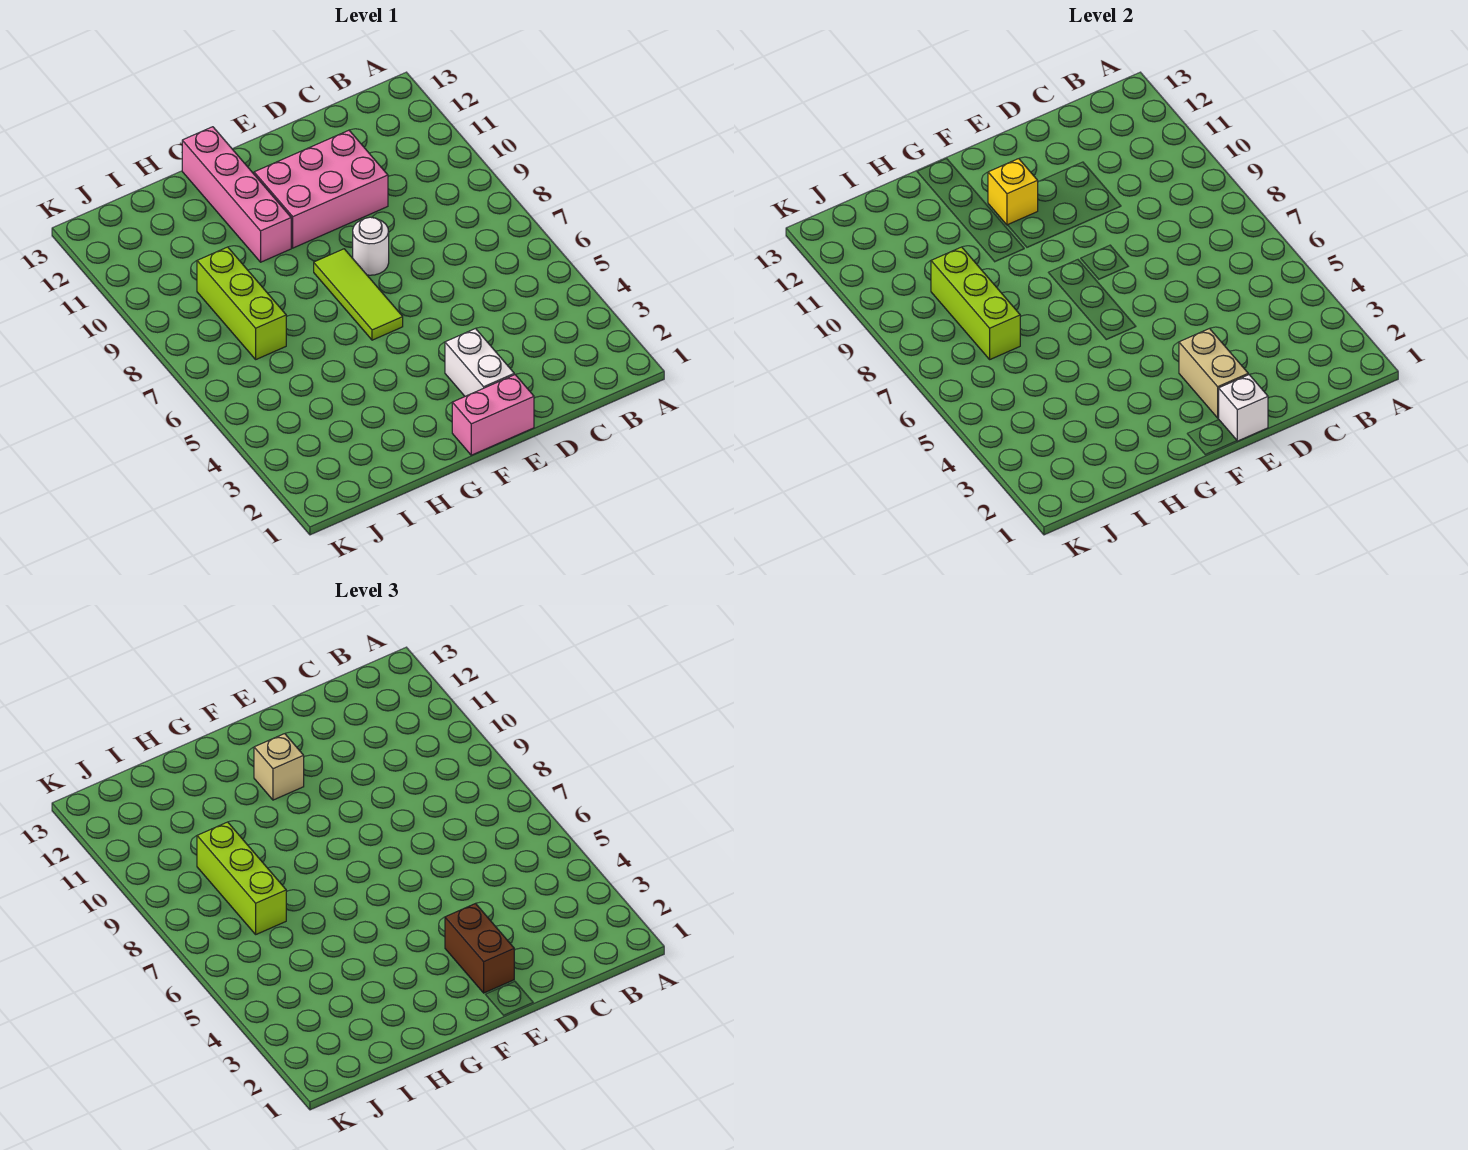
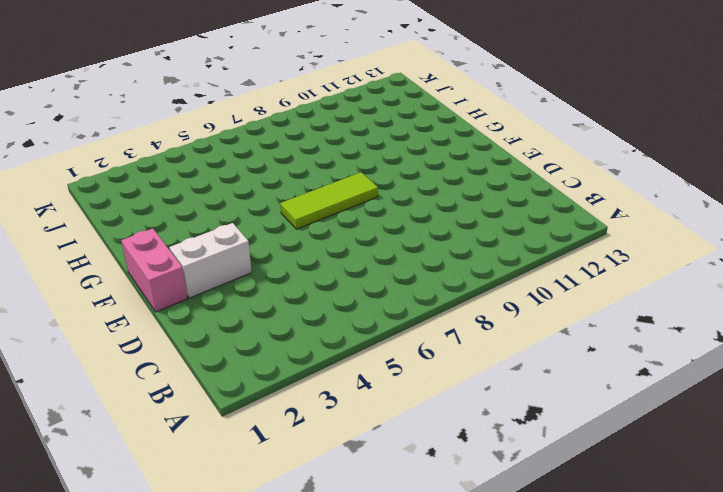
none -> pink 2x3 brick [254,130,388,248]
none -> white 1x1 round brick [353,217,389,275]
none -> pink 1x4 brick [182,127,291,262]

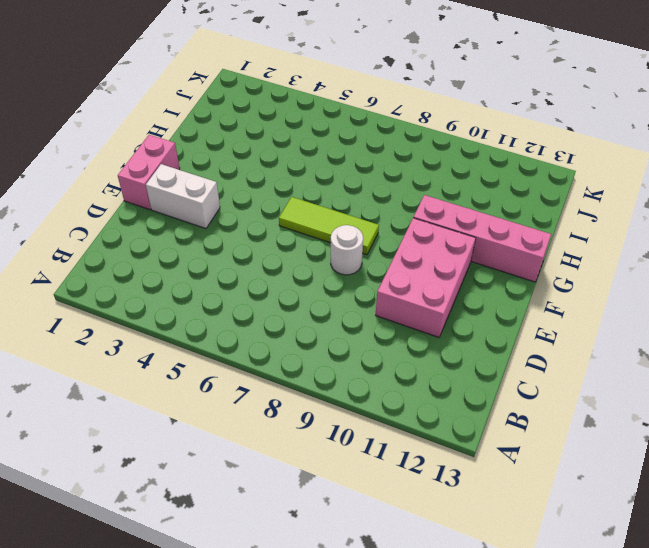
none -> lime 1x3 brick [197,247,286,359]
none -> white 1x1 brick [1219,375,1268,441]
none -> tan 1x2 brick [1179,328,1248,418]

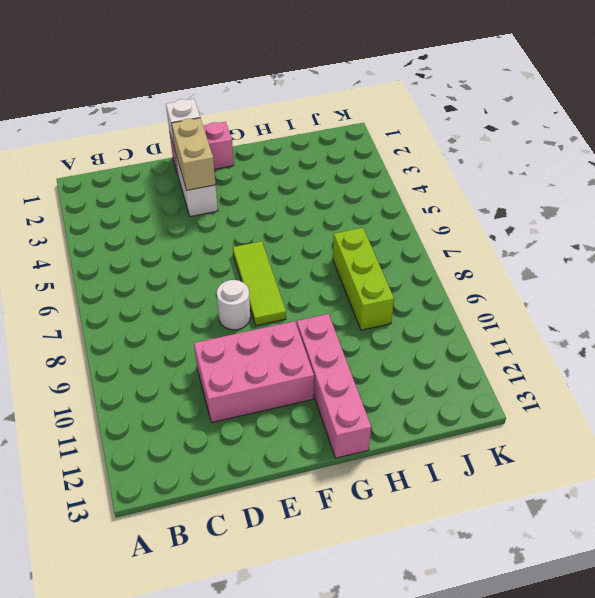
none -> yellow 1x1 brick [988,159,1038,225]
none -> lime 1x3 brick [931,247,1020,359]
none -> brown 1x2 brick [445,903,514,993]

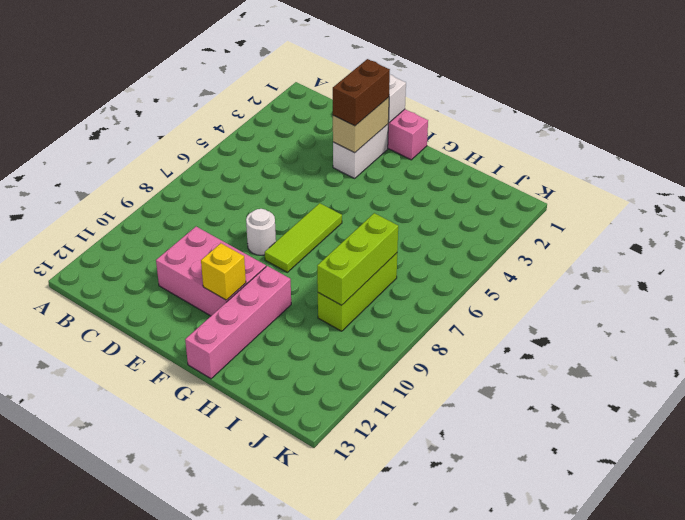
none -> tan 1x1 brick [254,734,304,800]
none -> lime 1x3 brick [197,822,286,934]

